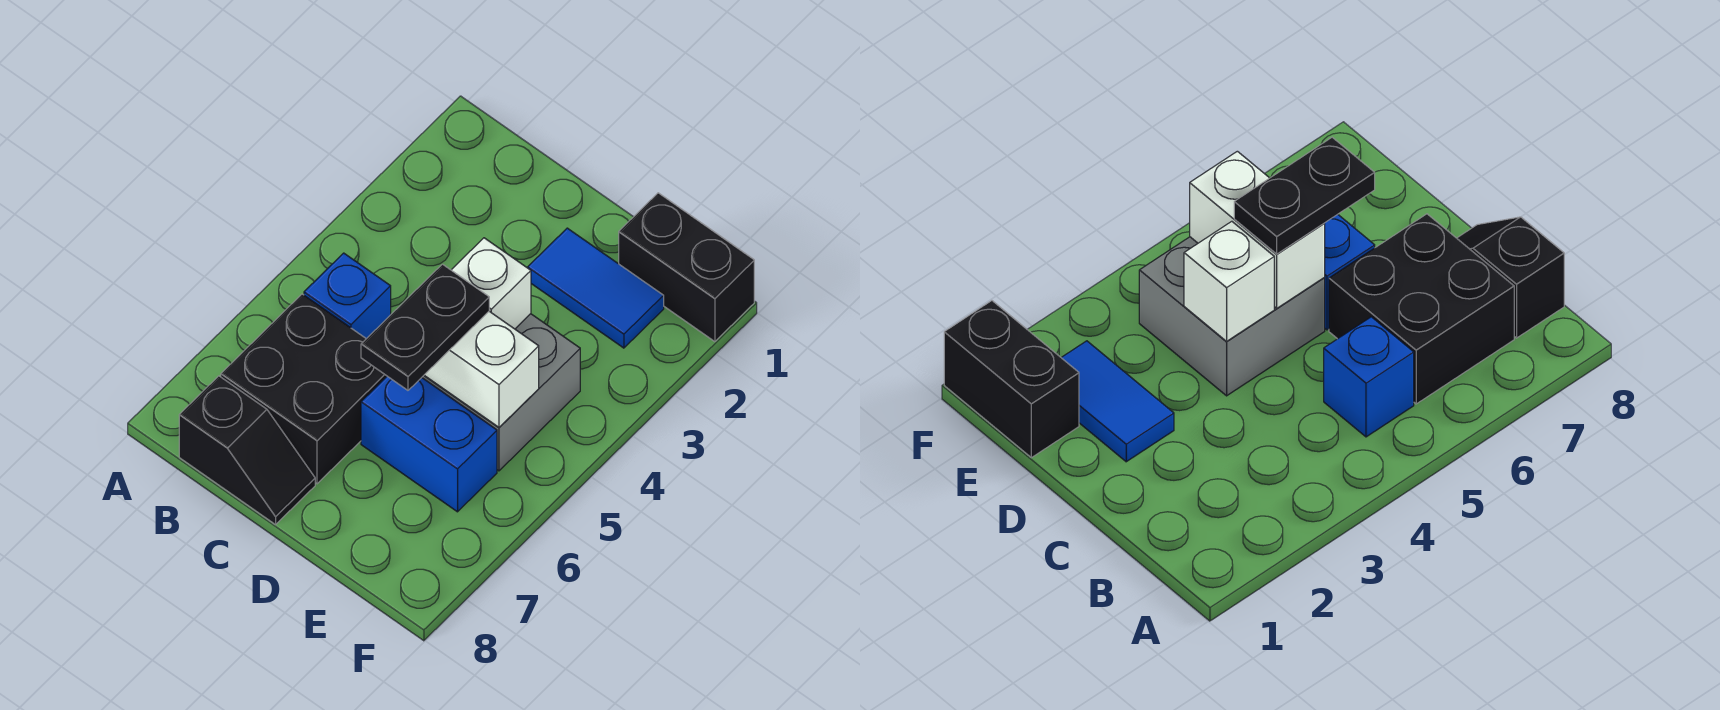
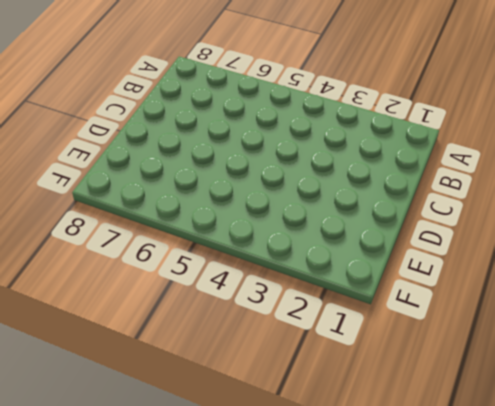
none -> blue 1x1 brick [304,253,391,339]
none -> black 2x2 brick [221,294,387,484]

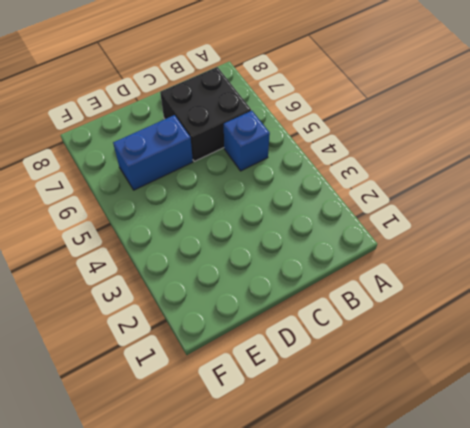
none -> black 1x2 slope [179,376,315,525]
none -> blue 1x2 tile [528,228,664,348]

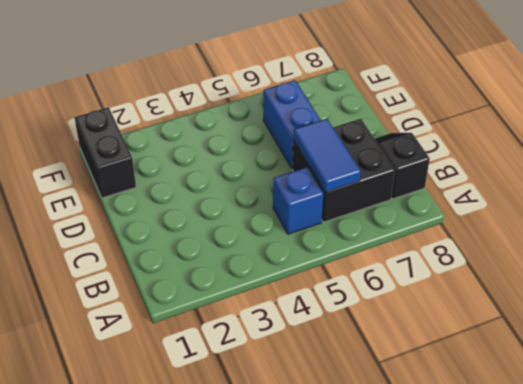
blue 1x2 tile [293,119,361,192] -> blue 1x2 tile moved to [528,228,664,348]
none -> grey 2x2 brick [422,314,580,471]
none -> white 1x1 brick [452,238,531,329]

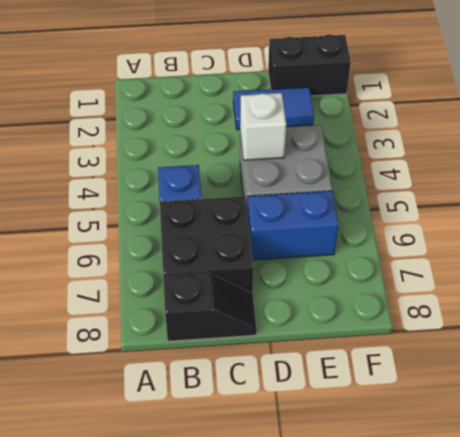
none -> white 1x2 brick [424,311,539,427]
none -> black 1x2 plate [361,264,489,390]

